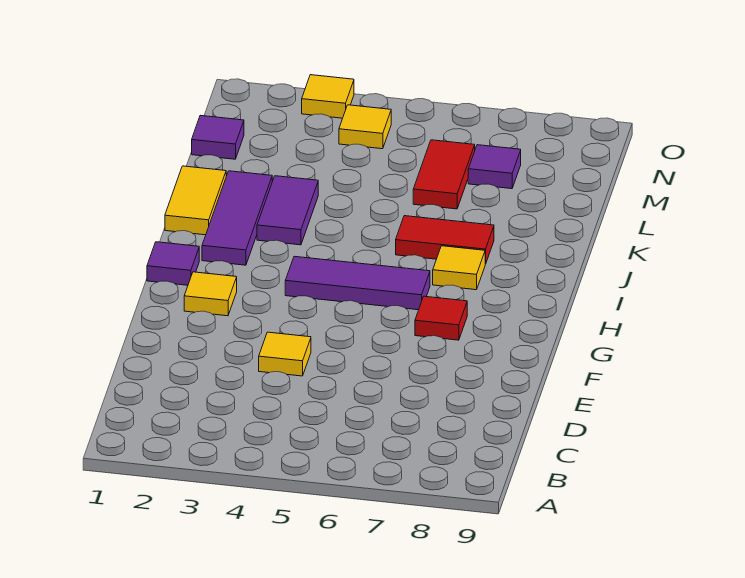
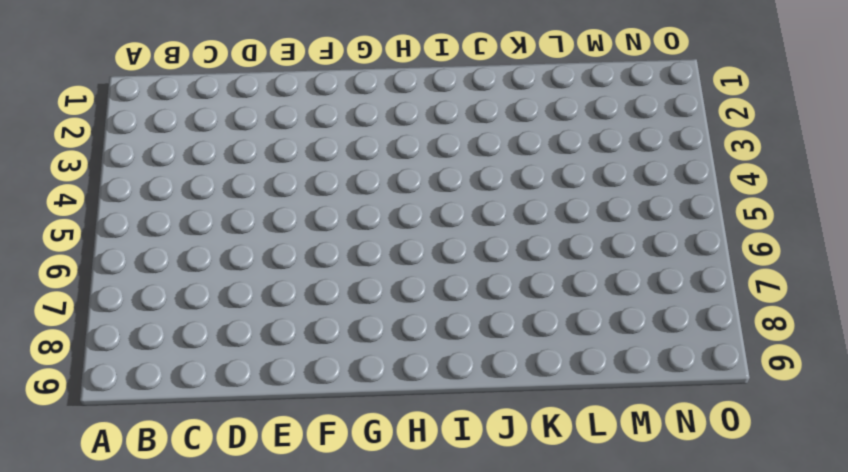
none -> yellow 1x1 tile [259,332,311,376]
none -> yellow 1x1 tile [184,272,237,316]
none -> red 1x1 tile [415,296,467,340]

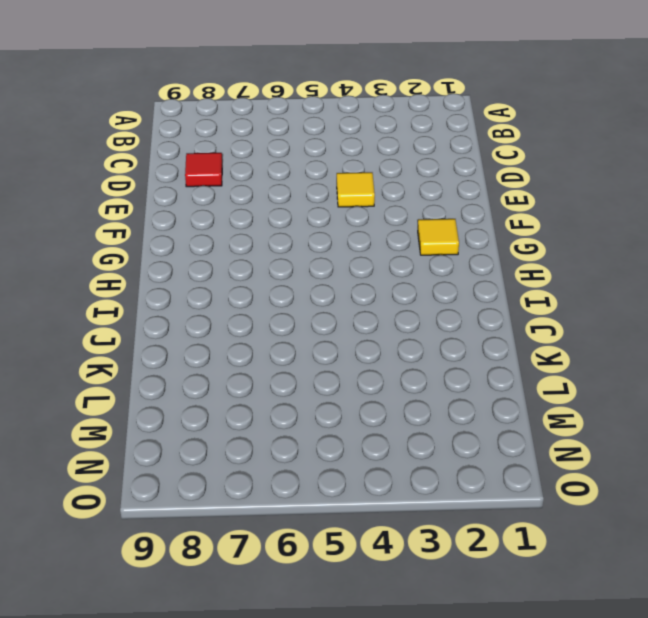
red 1x1 tile [185,153,222,187] -> red 1x1 tile moved to [415,296,467,340]
none -> purple 1x1 tile [147,242,199,285]
none -> purple 1x3 tile [285,256,430,310]
none -> purple 1x3 tile [202,171,272,265]

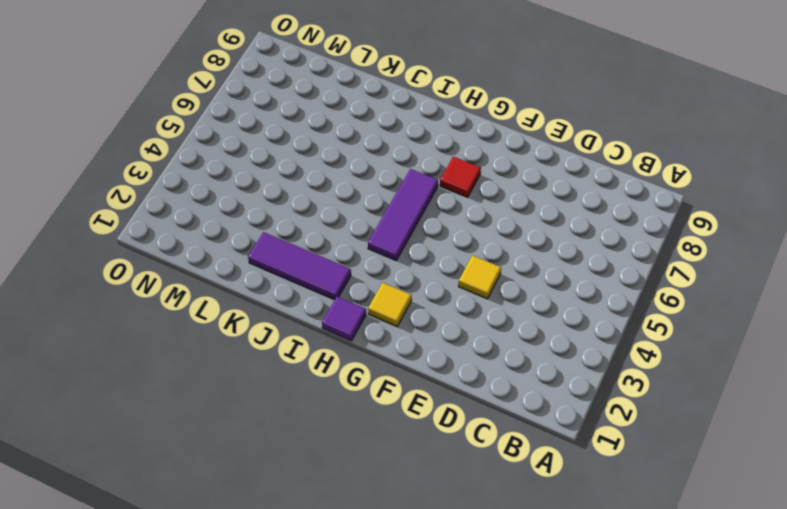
none -> yellow 1x1 tile [433,246,485,290]
none -> yellow 1x2 tile [165,166,226,235]
none -> purple 1x2 tile [257,176,318,245]

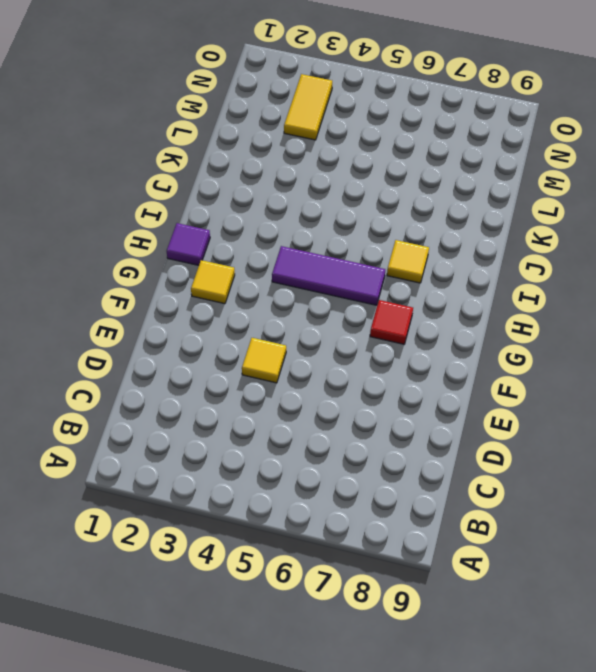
yellow 1x2 tile [284,74,332,140] -> yellow 1x2 tile moved to [165,166,226,235]
none -> purple 1x3 tile [202,171,272,265]
none -> purple 1x2 tile [257,176,318,245]
none -> red 1x2 tile [396,216,494,264]

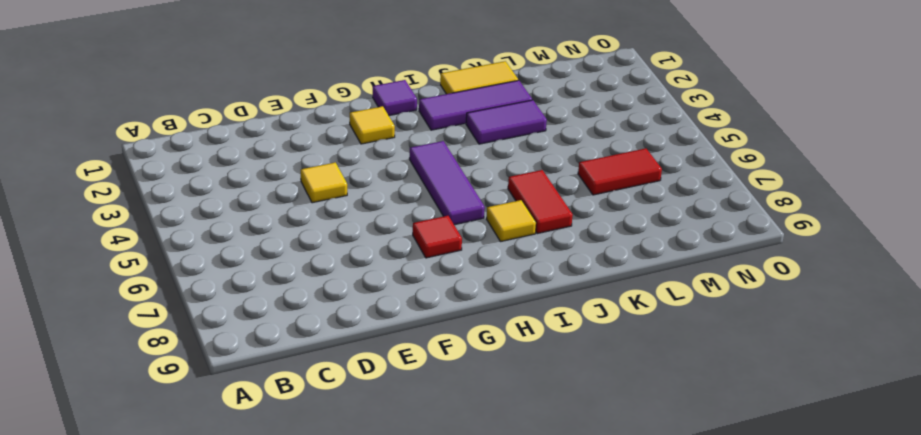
none -> purple 1x1 tile [192,115,244,159]
none -> purple 1x1 tile [468,145,521,189]
none -> yellow 1x1 tile [339,105,391,149]

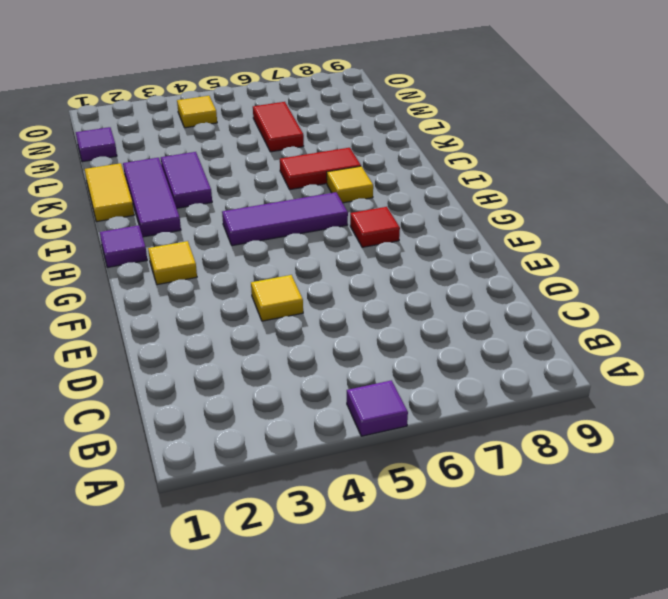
purple 1x1 tile [347,380,408,436] -> purple 1x1 tile moved to [468,145,521,189]
none -> yellow 1x1 tile [302,75,354,118]

